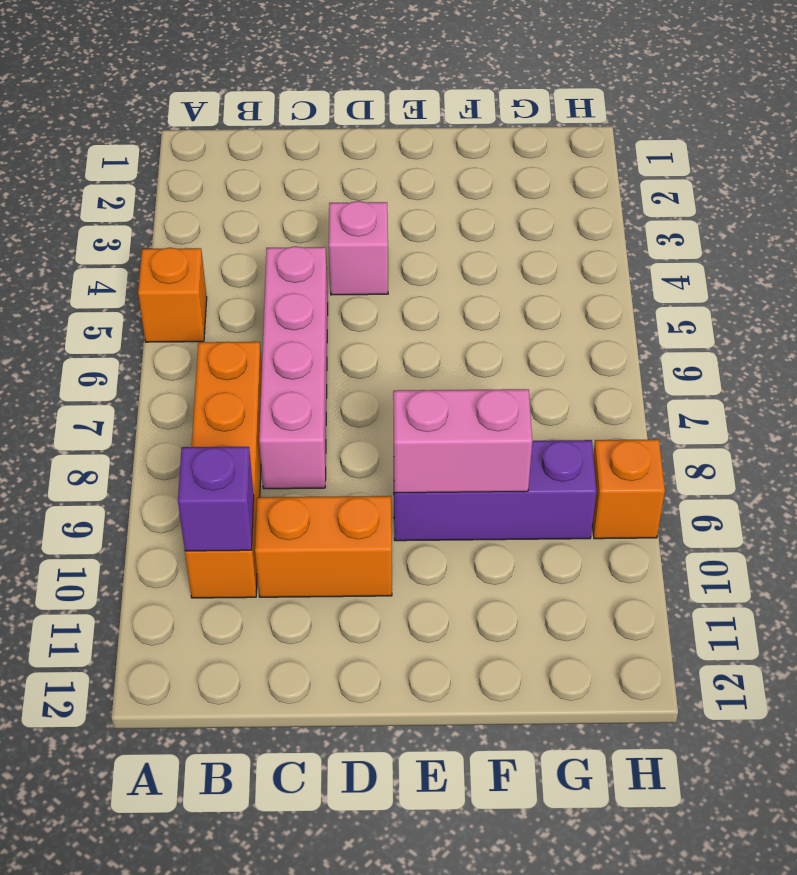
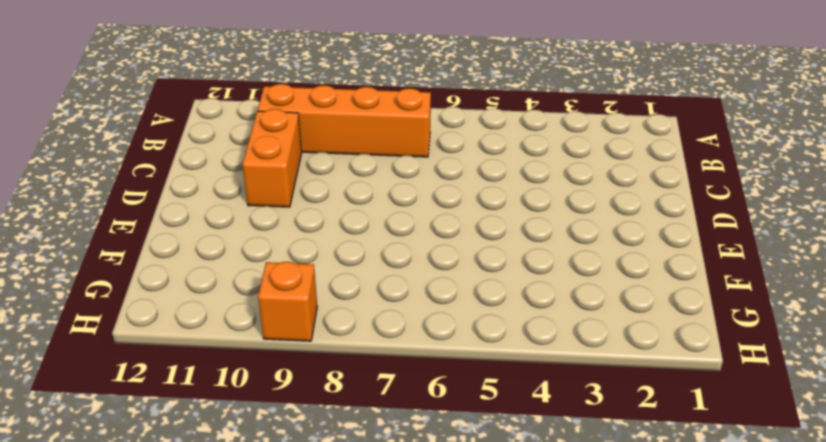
none -> orange 1x1 brick [138,248,207,342]
none -> pink 1x4 brick [259,246,328,489]

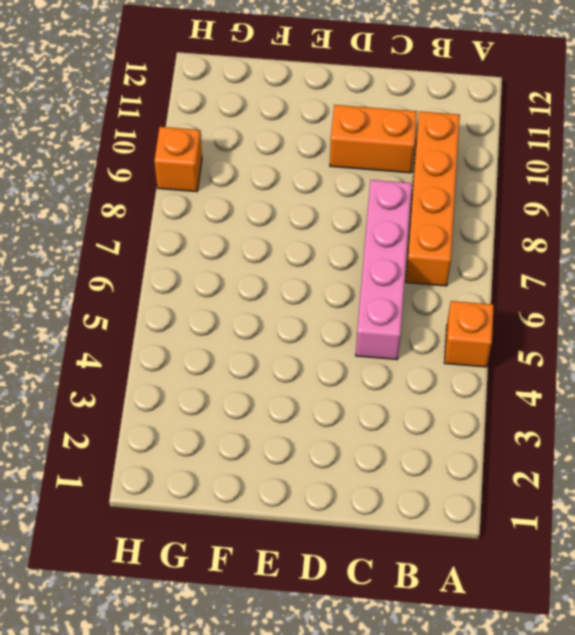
none -> pink 1x1 brick [329,201,388,295]
none -> purple 1x3 brick [394,440,597,541]

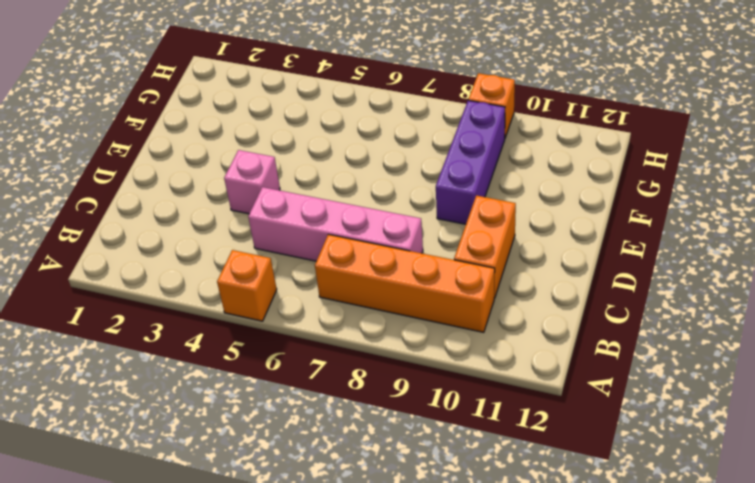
none -> purple 1x1 brick [178,447,254,551]
none -> pink 1x2 brick [393,389,532,493]

